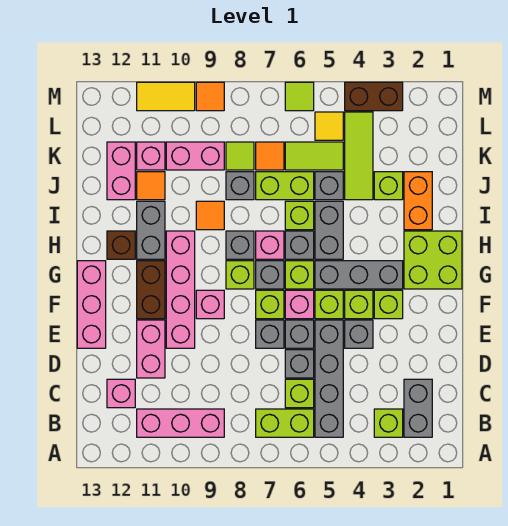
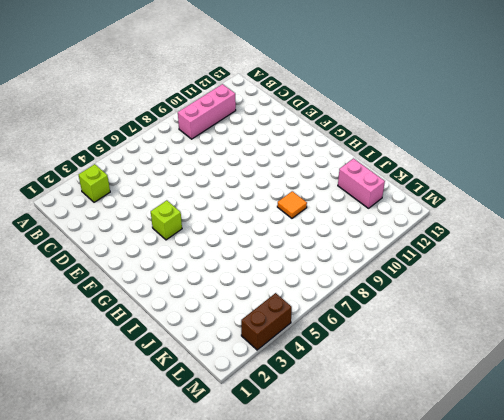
none -> grey 1x2 brick [404,379,432,437]
none -> grey 1x4 brick [315,320,343,437]
none -> lime 1x2 brick [256,409,314,437]
none -> lime 1x1 brick [285,379,314,408]

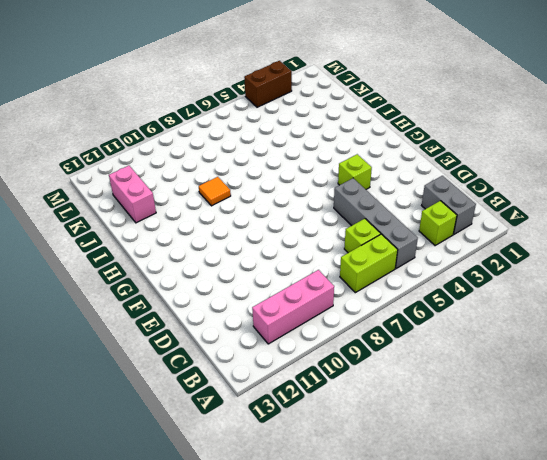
none -> pink 1x1 brick [107,379,135,408]
none -> grey 1x1 brick [285,350,314,378]
none -> pink 1x2 brick [137,320,165,378]
none -> grey 1x1 brick [345,320,373,348]

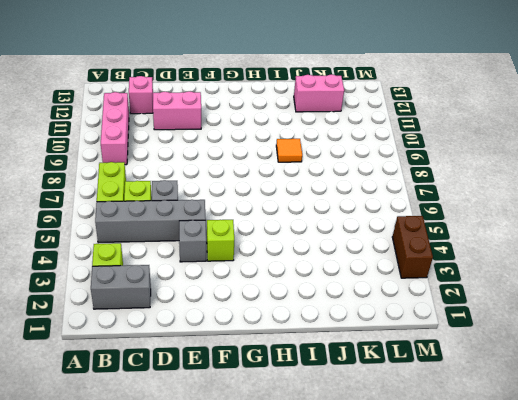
none -> grey 1x1 brick [285,320,314,348]
none -> grey 1x1 brick [256,320,284,348]
none -> pink 1x4 brick [166,231,195,348]
none -> pink 1x3 brick [77,261,106,348]

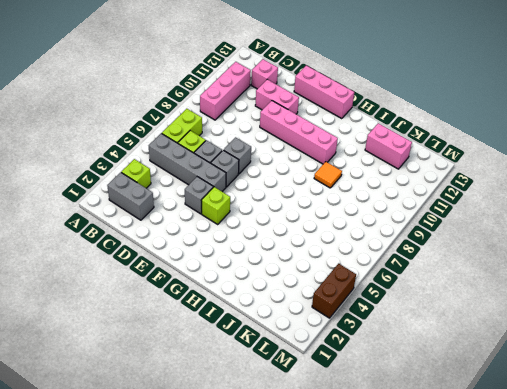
none -> lime 1x1 brick [374,290,403,319]
none -> lime 1x1 brick [315,290,343,319]
none -> pink 1x1 brick [285,290,314,319]
none -> lime 1x1 brick [256,290,284,319]

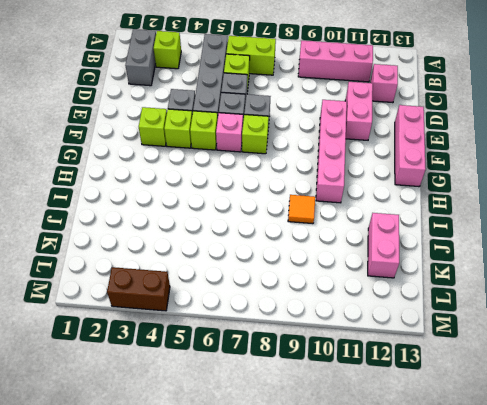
none -> pink 1x1 brick [196,290,224,319]
none -> brown 1x2 brick [137,261,165,319]
none -> lime 2x2 brick [404,231,462,289]
none -> grey 1x3 brick [315,261,403,289]

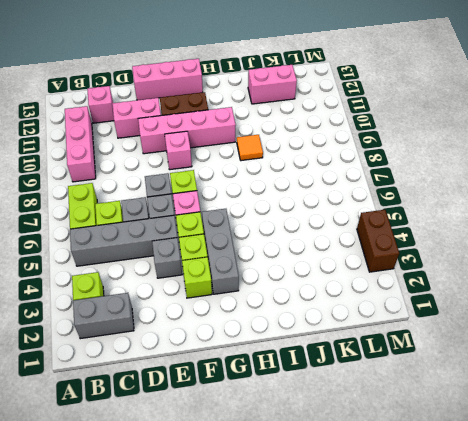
none -> lime 2x2 brick [404,231,462,289]
none -> lime 1x1 brick [285,261,314,289]
none -> grey 1x1 brick [256,261,284,289]
none -> lime 1x1 brick [226,261,254,289]

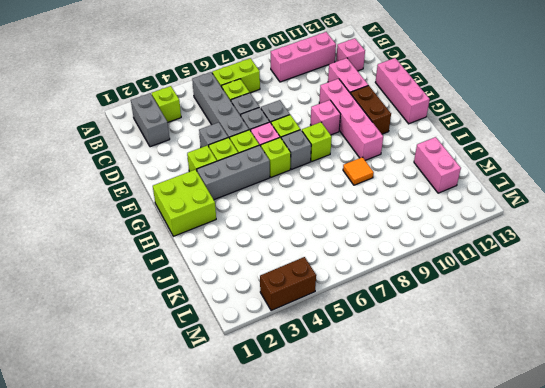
none -> grey 1x2 brick [315,201,343,259]
none -> grey 1x1 brick [285,231,314,259]
none -> pink 1x1 brick [256,231,284,259]
none -> grey 1x1 brick [226,231,254,259]

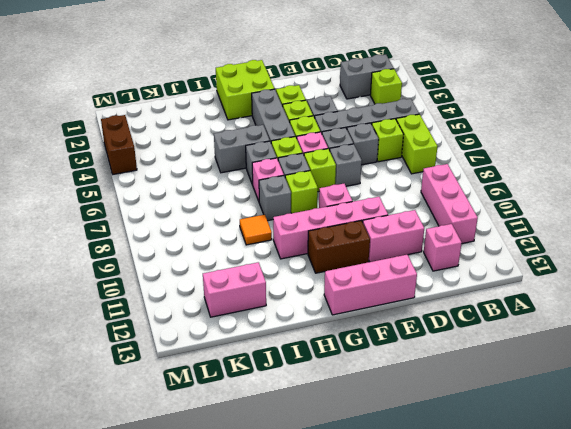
none -> grey 1x2 brick [137,201,165,259]
none -> brown 1x1 brick [107,231,135,259]
none -> orange 1x2 brick [404,172,432,230]
none -> lime 1x1 brick [285,201,314,230]

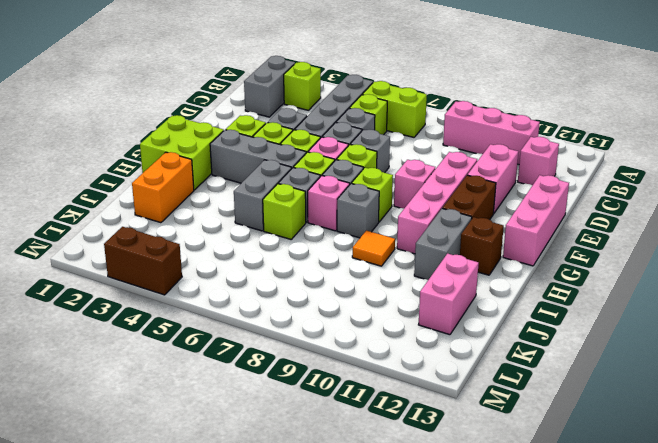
none -> lime 1x1 brick [374,172,403,200]
none -> lime 1x3 tile [345,112,373,200]
none -> grey 1x1 brick [315,172,343,200]
none -> lime 1x2 brick [256,172,314,200]

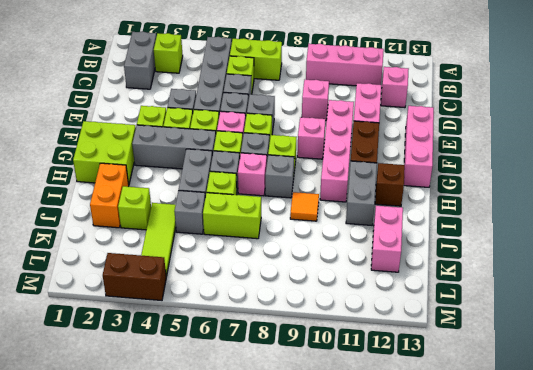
pink 1x1 brick [302,80,329,121] -> pink 1x1 brick moved to [137,142,165,170]
none -> grey 1x1 brick [226,172,254,200]
none -> orange 1x1 tile [137,172,165,200]
none -> lime 1x2 tile [285,142,343,170]
none -> orange 1x1 tile [256,142,284,170]

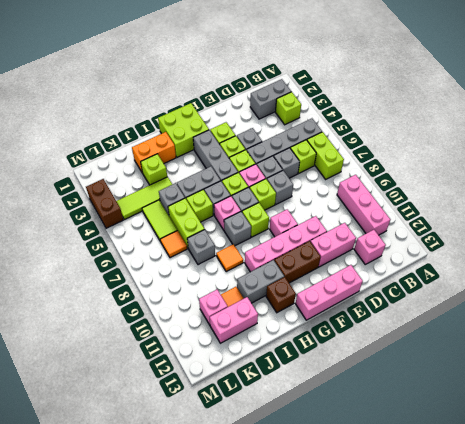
none -> lime 1x1 tile [226,142,254,170]
none -> pink 1x2 brick [166,142,224,170]
none -> yellow 1x1 tile [315,112,343,140]
none -> lime 1x1 tile [285,82,314,111]

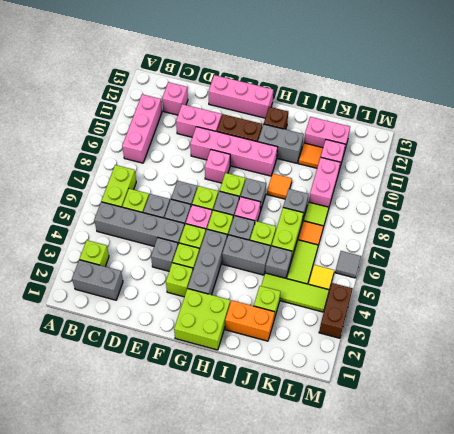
grey 1x1 tile [335,251,361,278] -> lime 1x1 tile [285,82,314,111]
none -> orange 1x1 tile [196,82,224,111]
none -> yellow 1x2 tile [137,82,195,111]

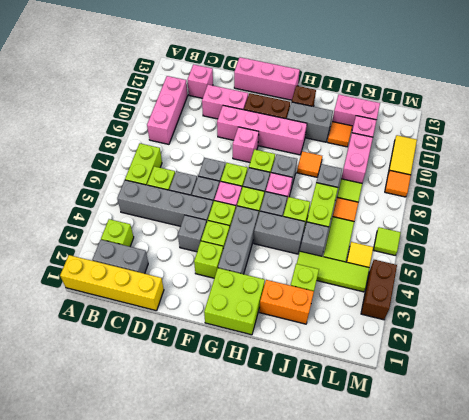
yellow 1x4 brick [60,255,164,311] -> none

